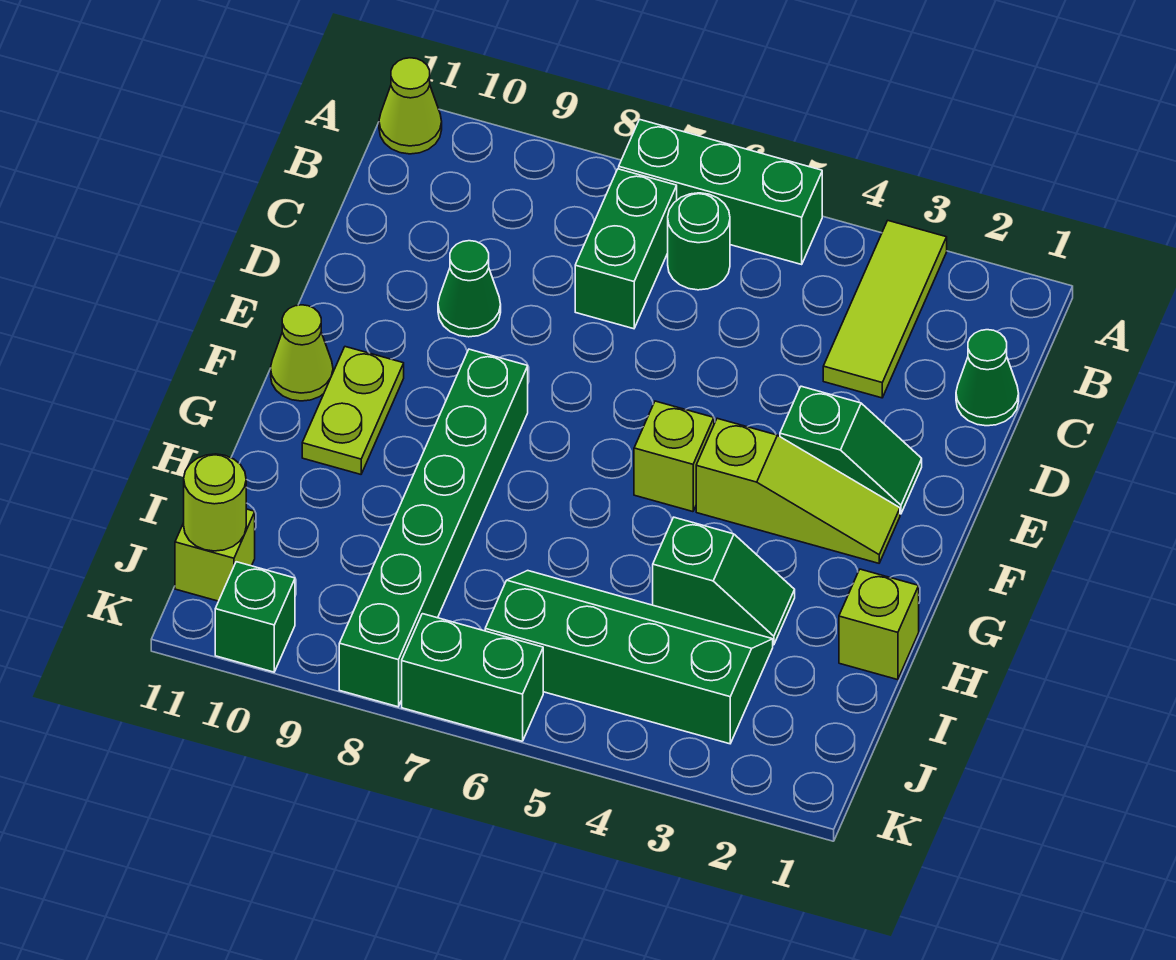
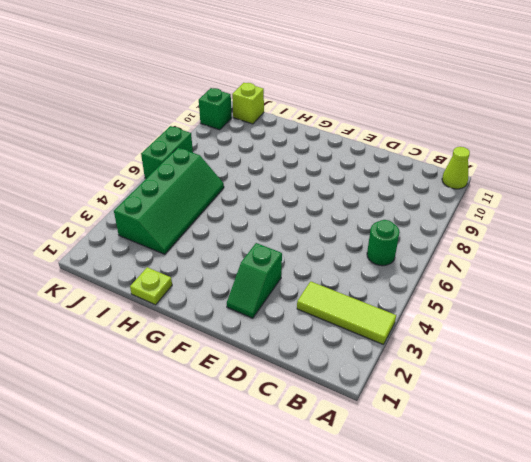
lime 1x1 plate [130,267,172,305] -> lime 1x1 brick [839,569,919,680]
none -> green 1x3 brick [619,119,822,264]
none -> green 1x2 brick [575,169,677,329]
none -> green 1x1 cone [956,330,1019,426]

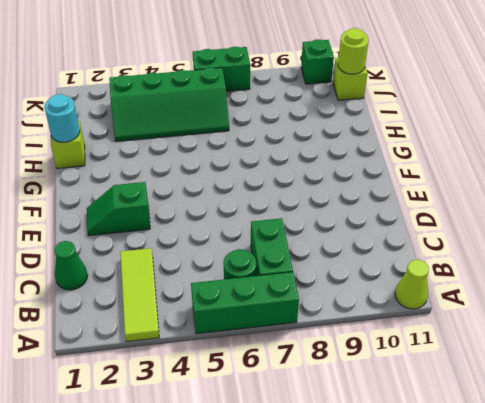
cyan 1x1 round brick [44,94,80,142] -> none
none -> green 1x1 cone [438,241,501,337]
none -> lime 1x3 slope [696,418,900,563]
none -> lime 1x1 brick [634,401,714,512]

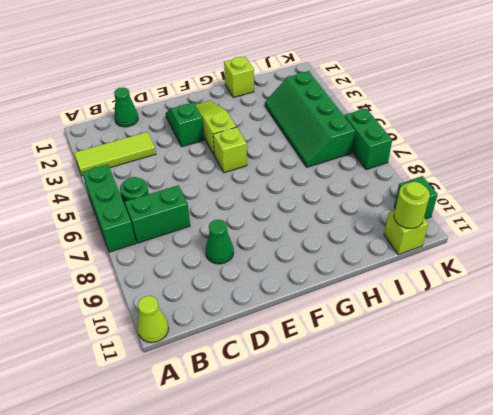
none -> green 1x6 brick [339,349,528,707]
none -> lime 1x2 plate [302,347,404,474]
none -> lime 1x1 cone [271,305,333,401]

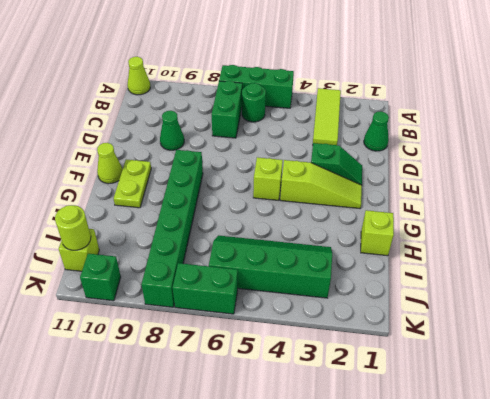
none -> green 1x2 slope [653,517,795,645]

